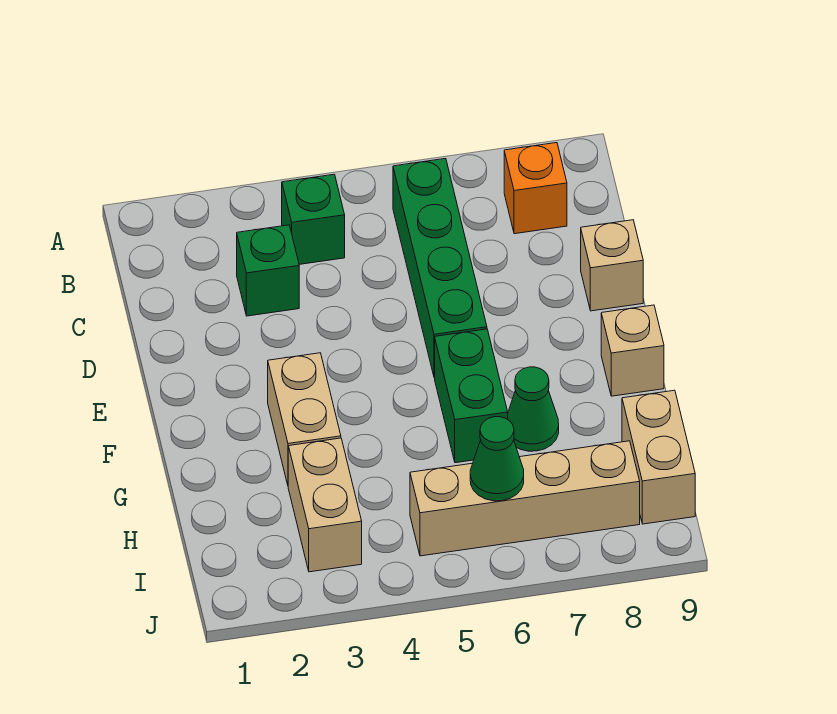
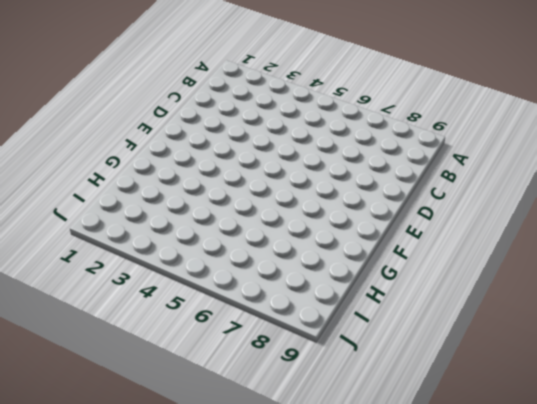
none -> green 1x1 brick [282,174,345,264]
none -> green 1x4 brick [393,158,487,378]
none -> orange 1x1 brick [504,143,567,234]

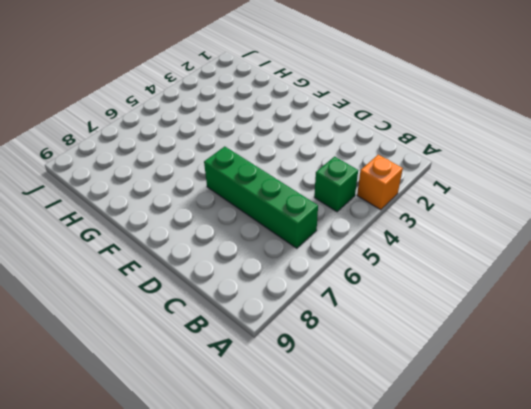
orange 1x1 brick [357,155,403,210] -> orange 1x1 brick moved to [504,143,567,234]
none -> green 1x1 brick [237,225,299,316]
none -> tan 1x1 brick [581,220,643,311]
none -> tan 1x2 brick [268,353,341,485]

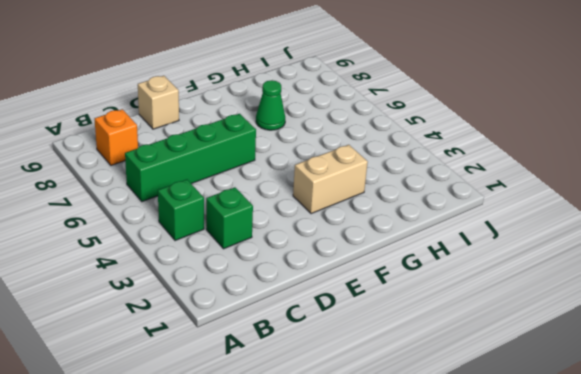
none -> green 1x2 brick [435,329,508,463]
none -> tan 1x1 brick [601,305,664,396]
none -> tan 1x2 brick [288,438,362,572]

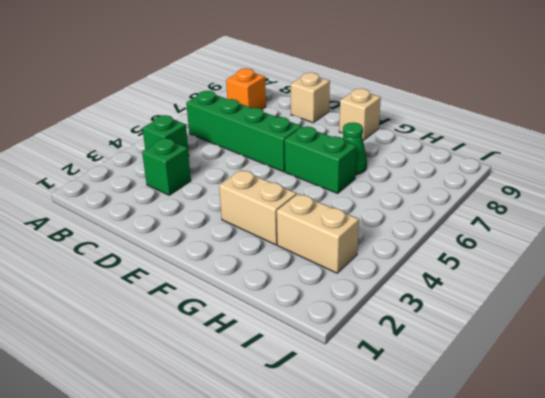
none -> tan 1x2 brick [622,390,695,524]
none -> tan 1x4 brick [410,441,640,556]
none -> green 1x1 cone [470,417,524,501]

